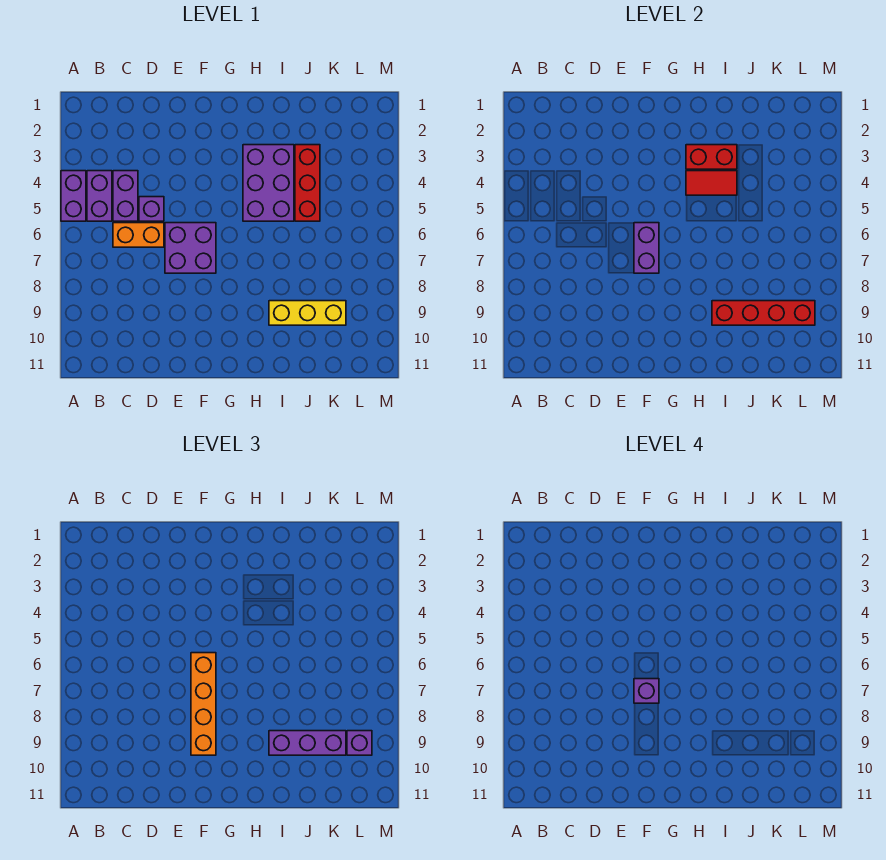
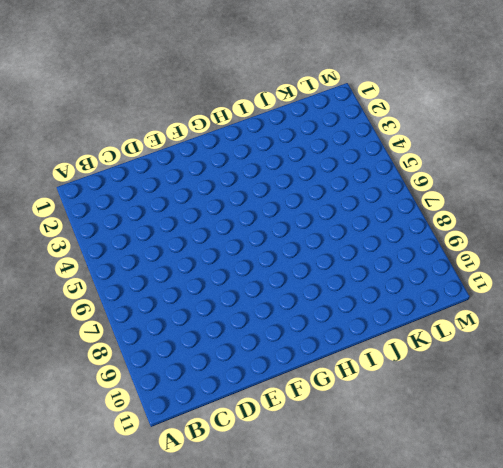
none -> purple 1x2 brick [61,171,86,221]
none -> purple 1x2 brick [87,171,112,221]
none -> purple 1x2 brick [113,171,138,221]

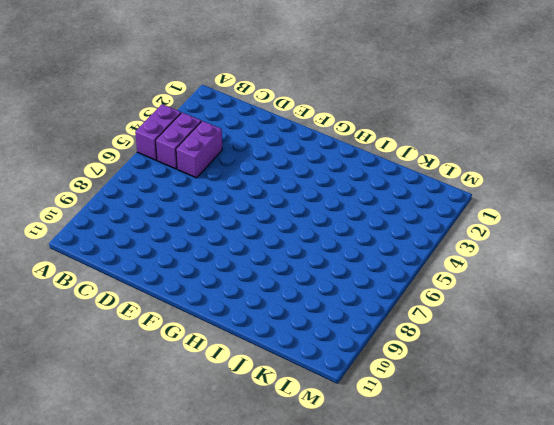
none -> orange 1x2 brick [113,223,164,247]
none -> purple 1x1 brick [139,197,164,221]
none -> purple 2x2 brick [165,223,216,273]

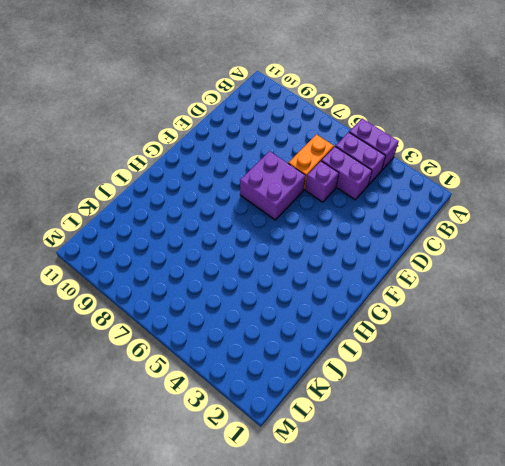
none -> purple 2x3 brick [243,145,294,221]
none -> yellow 1x3 brick [269,301,346,325]
none -> red 1x3 brick [295,145,320,221]

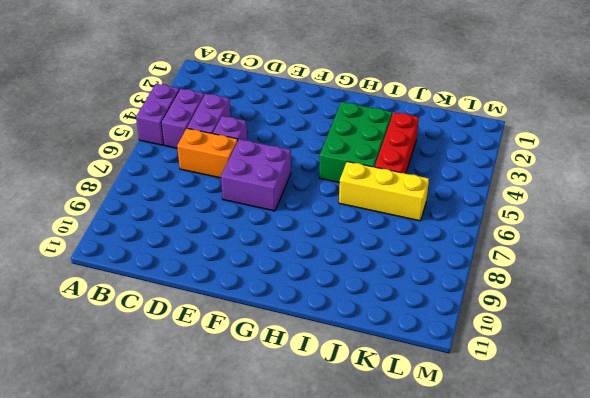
green 2x3 brick [319,102,392,183] -> purple 2x3 brick [243,145,294,221]
yellow 1x3 brick [339,161,429,221] -> yellow 1x3 brick moved to [269,301,346,325]
none -> purple 1x2 brick [634,223,659,273]
none -> red 1x2 brick [686,145,737,169]
none -> red 1x2 tile [686,171,737,195]

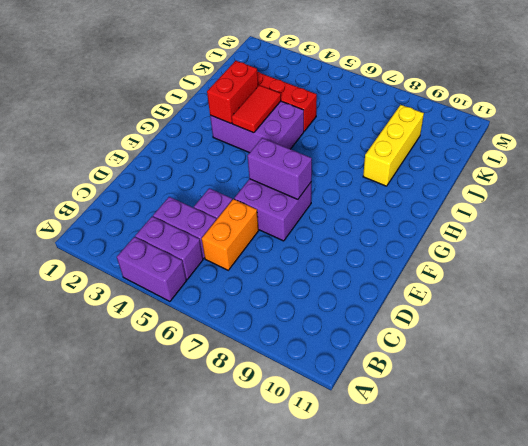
none -> red 1x4 brick [712,301,815,325]
none -> orange 1x4 brick [191,653,216,755]
none -> purple 1x3 brick [269,731,346,755]

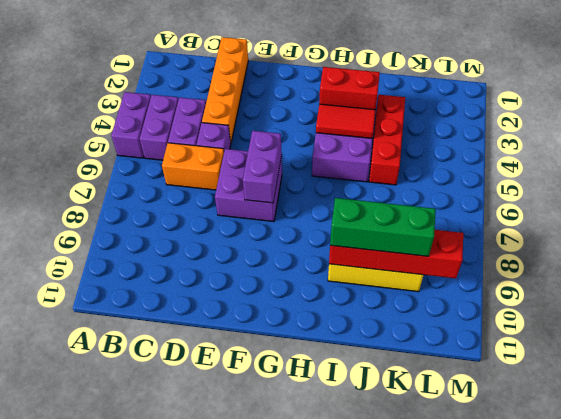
orange 1x4 brick [202,37,248,143] -> orange 1x4 brick moved to [191,653,216,755]
green 1x3 brick [330,198,436,256] -> purple 1x3 brick [269,731,346,755]
none -> purple 1x1 brick [347,731,372,755]
none -> purple 1x1 brick [634,679,659,703]

